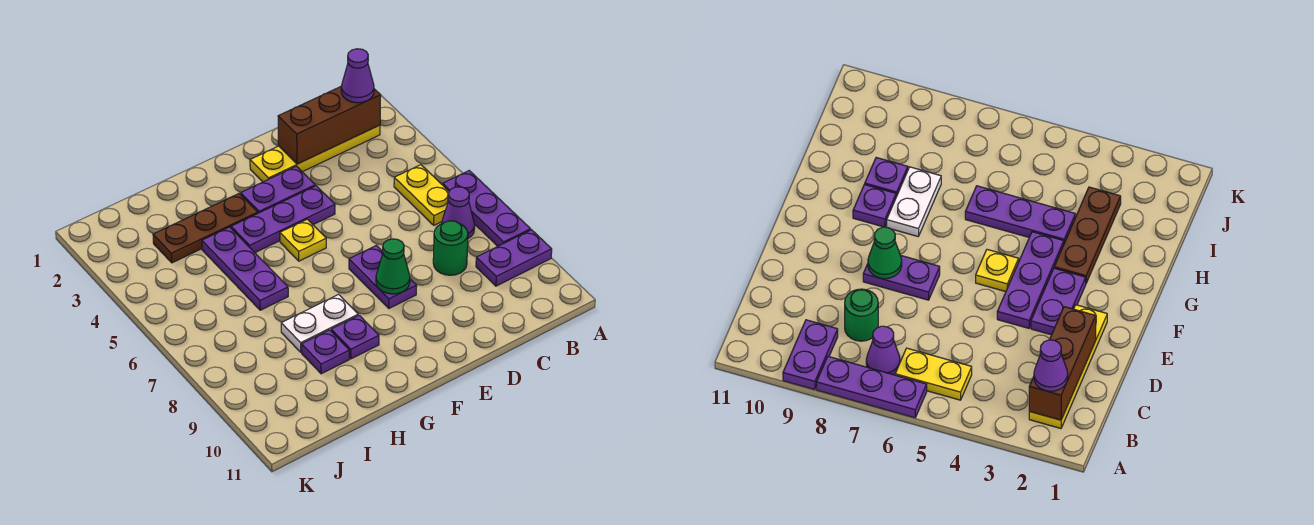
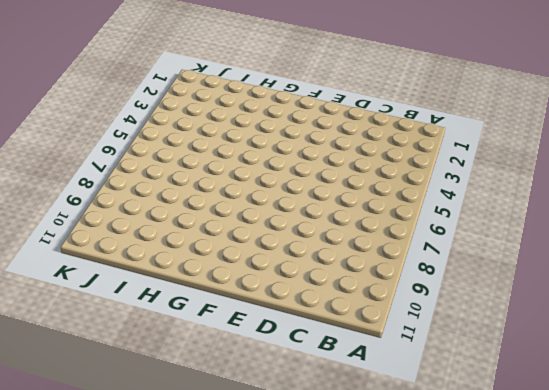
none -> purple 1x3 plate [443,171,531,246]
none -> purple 1x2 plate [476,230,552,286]
none -> yellow 1x4 plate [250,125,380,182]

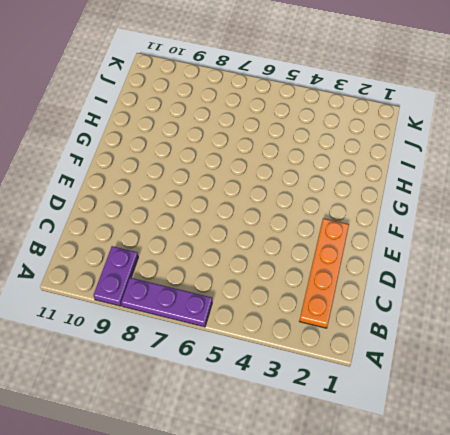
orange 1x4 plate [300,218,349,328] -> yellow 1x4 plate [250,125,380,182]
none -> yellow 1x2 plate [394,165,449,225]
none -> purple 1x1 cone [442,187,475,238]
none -> green 1x1 round brick [433,221,468,275]

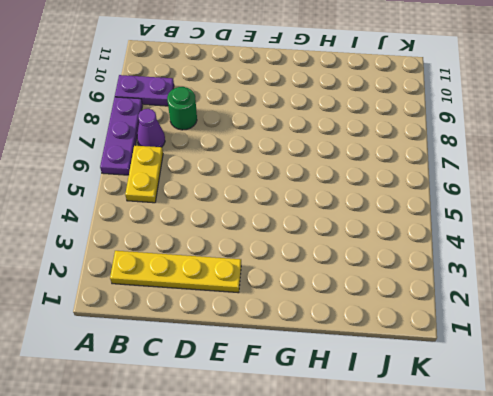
none -> purple 1x2 plate [241,166,315,213]
none -> purple 1x3 plate [231,186,335,253]
none -> purple 1x2 plate [349,245,417,308]

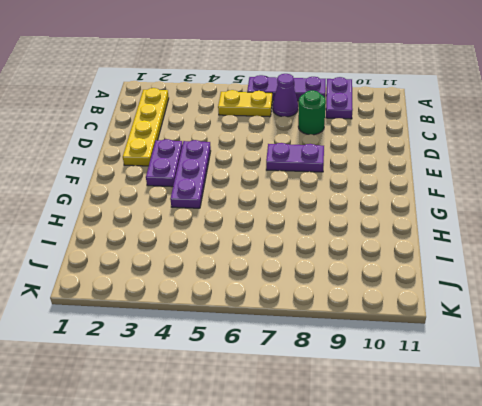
none -> yellow 1x1 plate [280,219,326,261]
none -> brown 1x3 plate [153,194,258,263]
none -> white 1x2 plate [281,294,358,352]

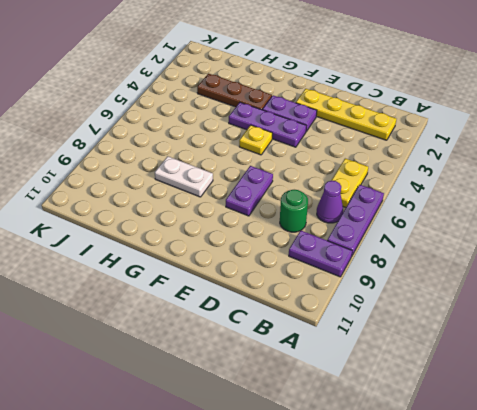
none -> purple 1x1 plate [331,315,379,359]
none -> purple 1x3 plate [202,227,288,310]
none -> purple 1x1 plate [302,330,349,374]

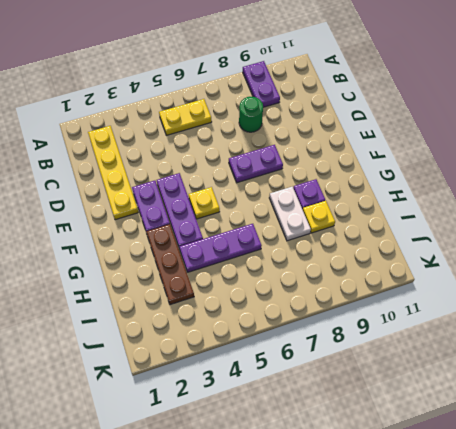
yellow 1x1 plate [303,201,335,233] -> purple 1x1 plate [302,330,349,374]
none -> purple 1x3 plate [443,171,531,246]
none -> purple 1x1 cone [442,187,475,238]
none -> brown 1x3 brick [278,87,381,164]

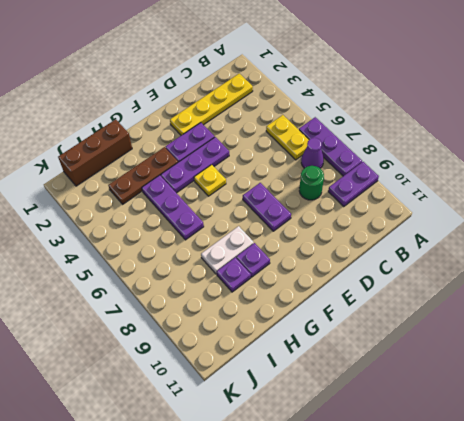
brown 1x3 brick [58,119,132,186] -> brown 1x3 brick moved to [278,87,381,164]
none -> green 1x1 cone [376,239,410,294]
none -> purple 1x1 cone [341,49,374,103]

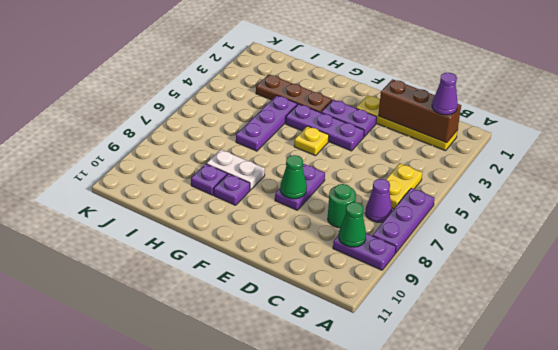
green 1x1 cone [339,202,366,247] -> none

